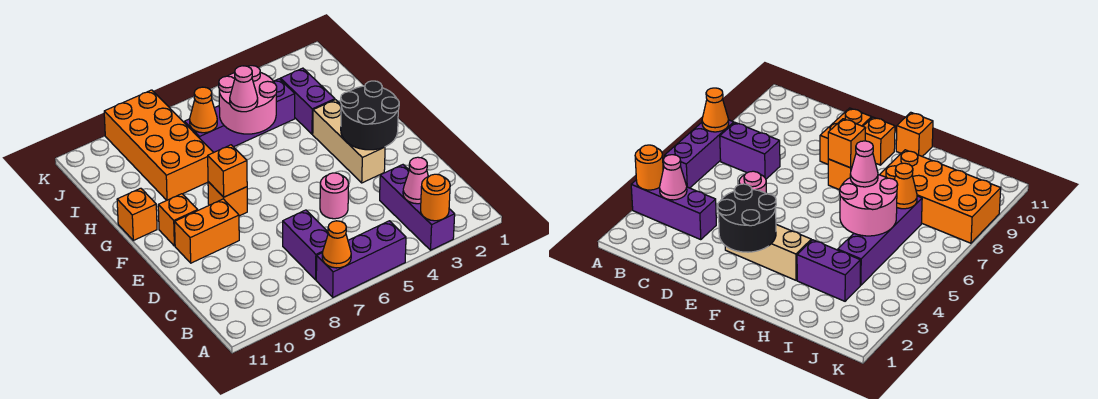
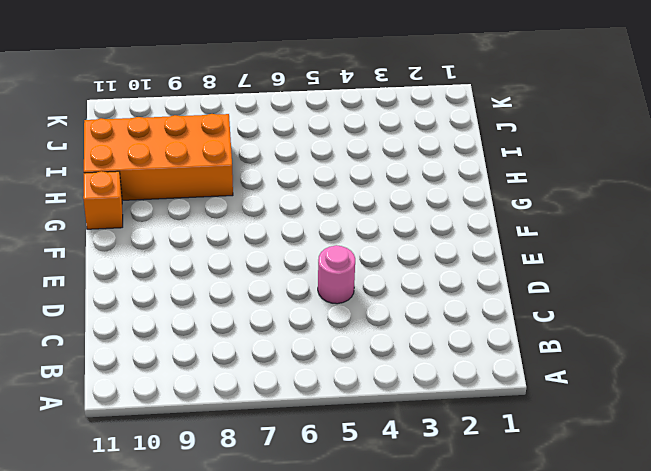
orange 2x4 brick [84,114,233,200] -> orange 2x4 brick turned to [104,90,214,200]
none -> purple 1x3 brick [380,165,455,250]
none -> purple 1x3 brick [316,221,406,297]
none -> purple 1x2 brick [283,210,328,280]

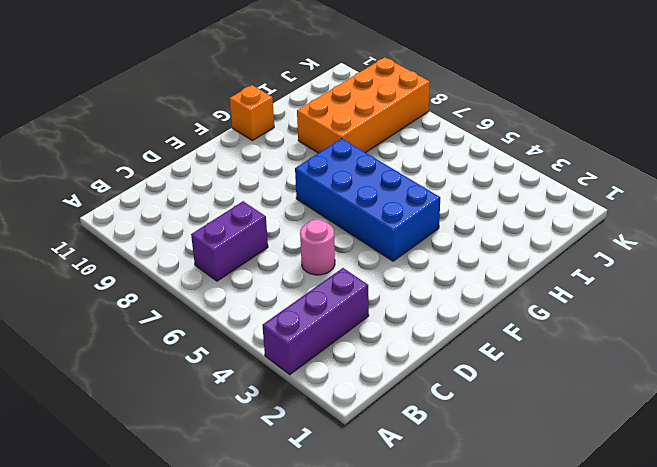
blue 2x4 brick [295,139,440,261] -> none
none -> purple 1x3 brick [316,221,406,297]
none -> tan 1x3 brick [313,100,385,183]
none -> orange 1x2 brick [175,199,239,263]

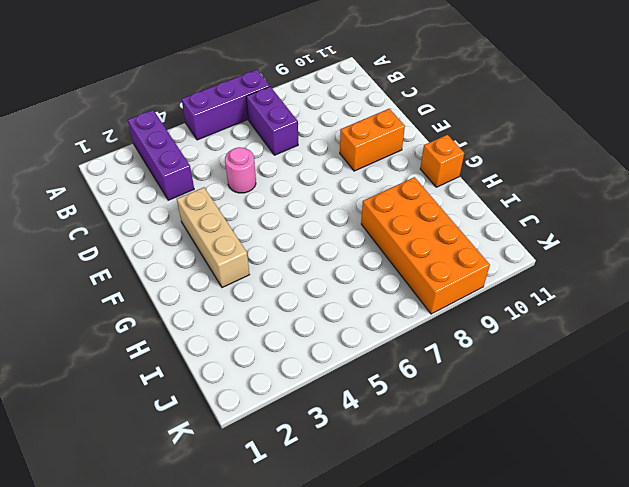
none -> orange 1x1 brick [208,182,247,216]
none -> orange 1x1 brick [158,194,198,246]
none -> purple 1x2 brick [280,68,335,134]

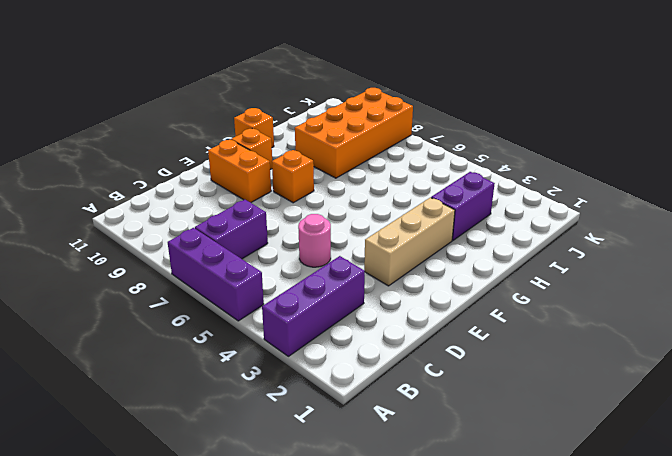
none -> purple 1x4 brick [184,79,295,152]
none -> orange 1x1 round brick [421,174,450,221]
none -> orange 1x1 cone [322,221,351,268]

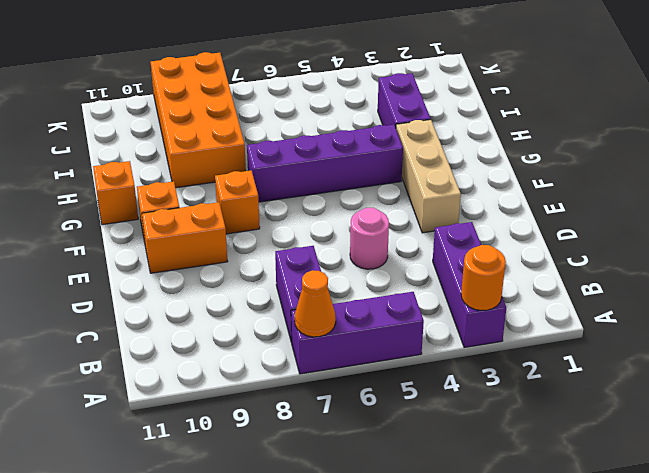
purple 1x4 brick [247,125,403,202] -> purple 1x4 brick moved to [184,79,295,152]
none -> pink 1x1 cone [403,157,428,204]
none -> black 2x2 round brick [341,81,399,150]
none -> orange 1x1 brick [208,145,247,197]

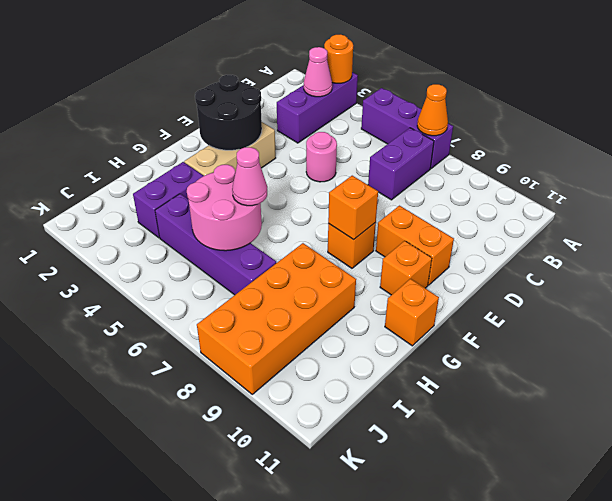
none -> orange 1x1 cone [190,87,217,133]

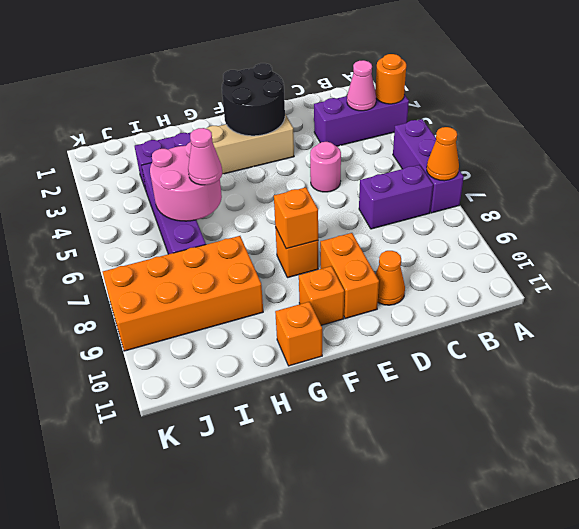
orange 1x1 cone [376,251,405,305] -> orange 1x1 cone moved to [190,87,217,133]

